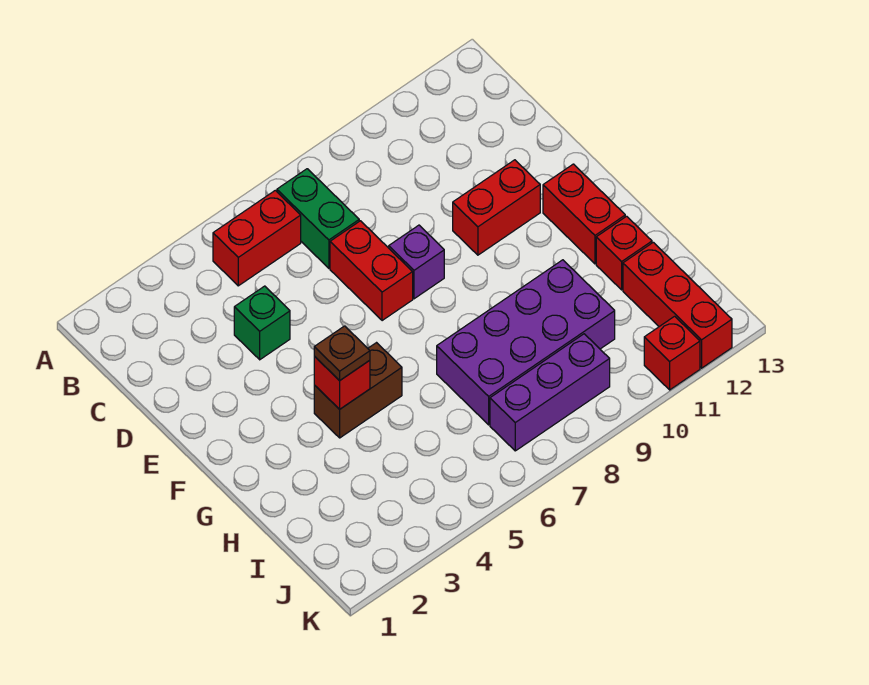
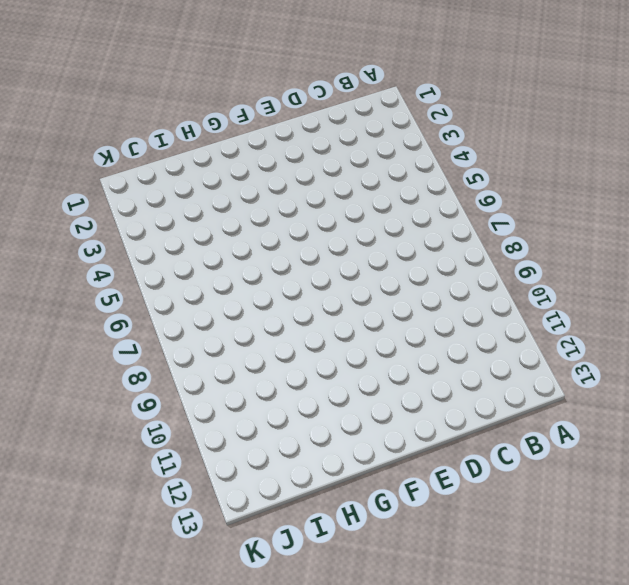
none -> red 1x2 brick [213,190,301,286]
none -> green 1x2 brick [277,169,359,268]
none -> green 1x1 brick [234,286,290,360]

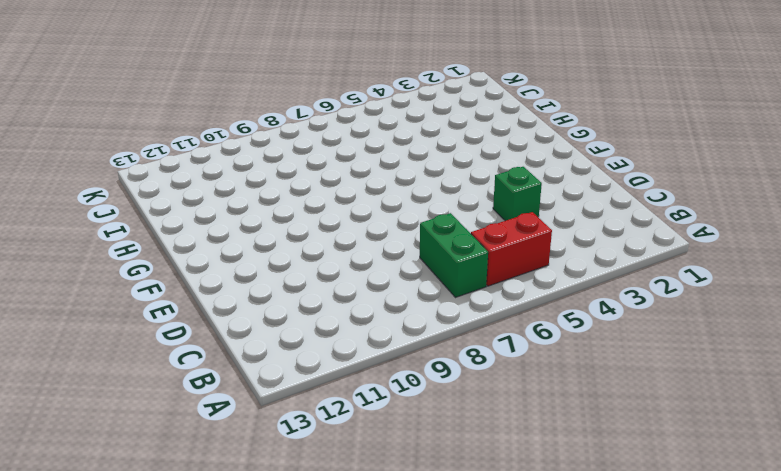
none -> red 1x2 brick [330,221,413,321]
none -> purple 1x1 brick [389,225,444,299]
none -> red 1x2 brick [453,160,540,255]

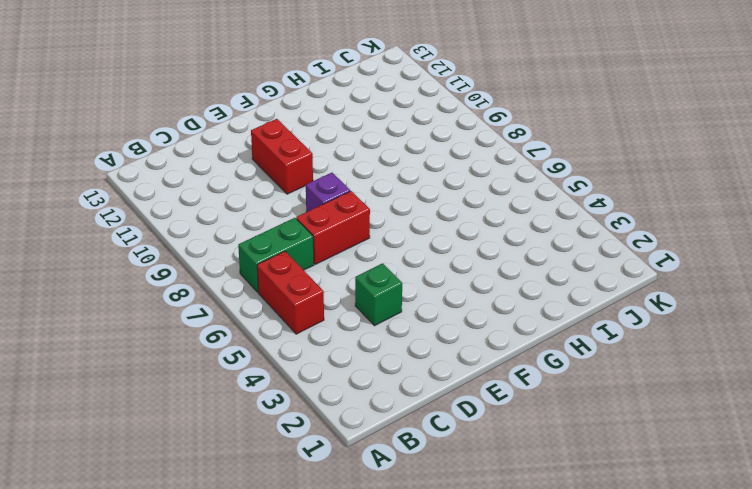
none -> red 1x2 brick [543,164,625,264]
none -> brown 1x2 brick [314,343,402,438]
none -> purple 2x4 brick [437,260,615,425]

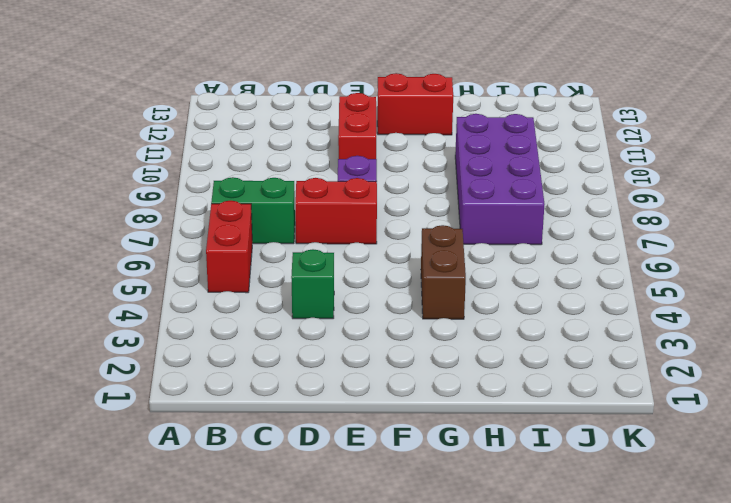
none -> red 1x1 brick [596,216,652,290]
none -> red 1x3 brick [623,242,732,368]
none -> purple 1x3 brick [490,334,610,451]

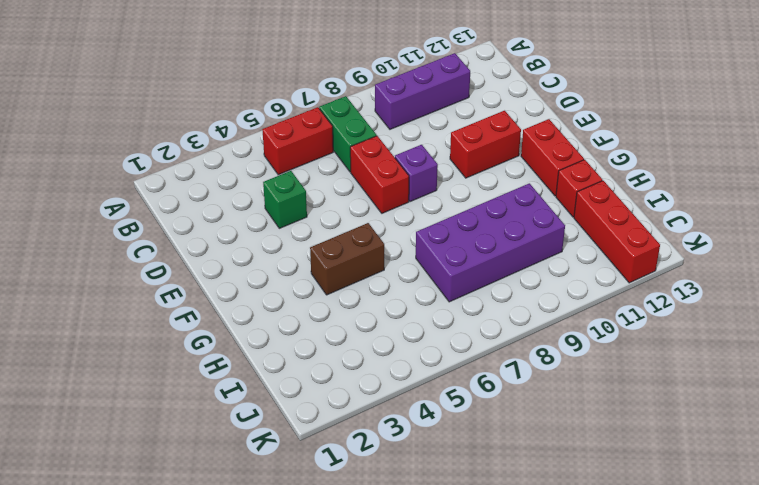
purple 1x3 brick [375,53,470,129] -> purple 1x3 brick moved to [490,334,610,451]
none -> red 1x1 brick [644,316,700,390]
none -> red 1x1 brick [314,356,370,409]
none -> brown 1x1 plate [314,326,370,381]

